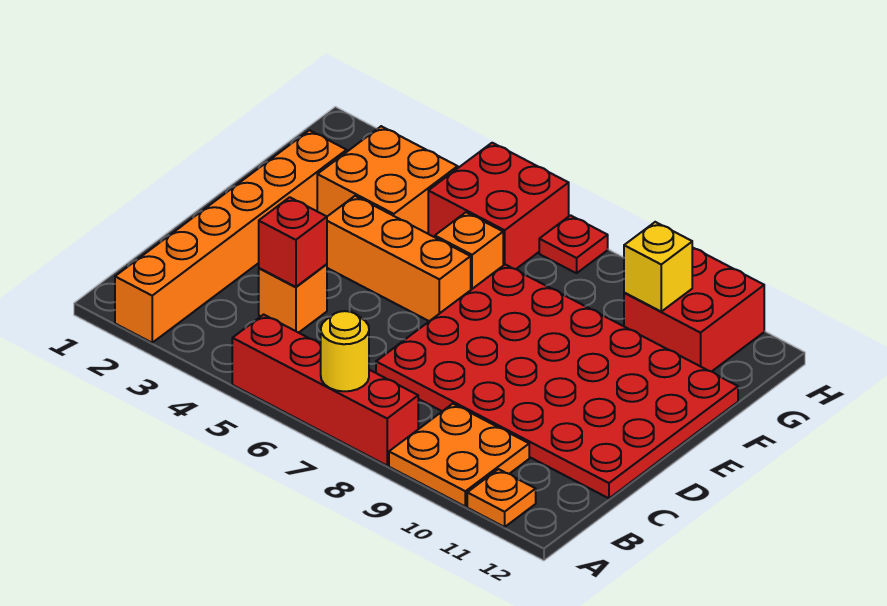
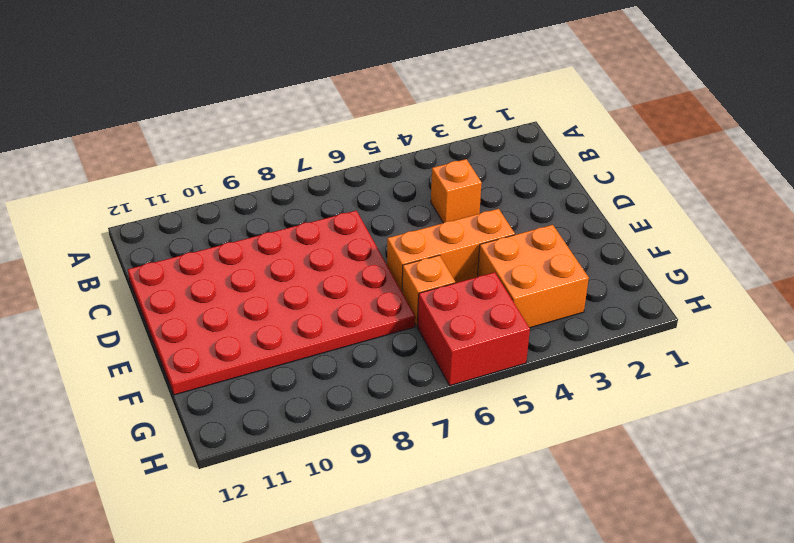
none -> orange 1x6 brick [115,130,347,343]
none -> red 1x4 brick [232,315,418,466]
none -> orange 2x2 plate [389,404,529,507]

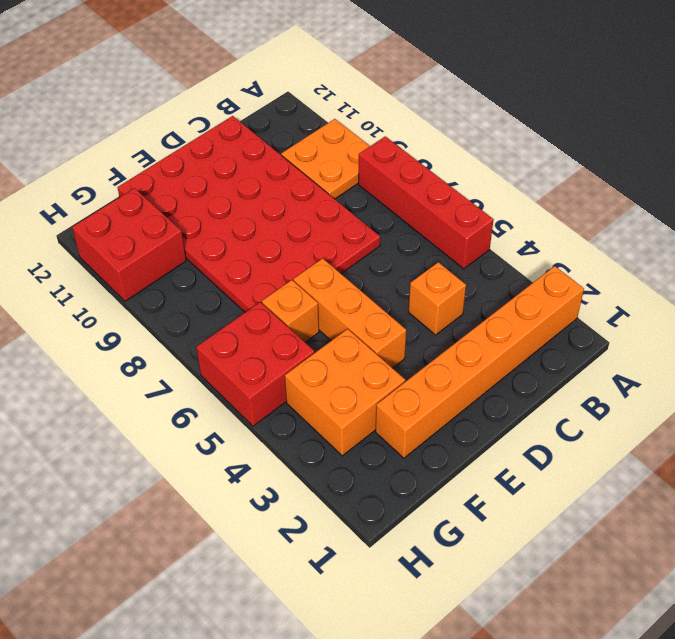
none -> orange 1x1 plate [467,469,536,527]
none -> red 1x1 plate [539,215,608,273]
none -> yellow 1x1 round brick [321,311,369,391]

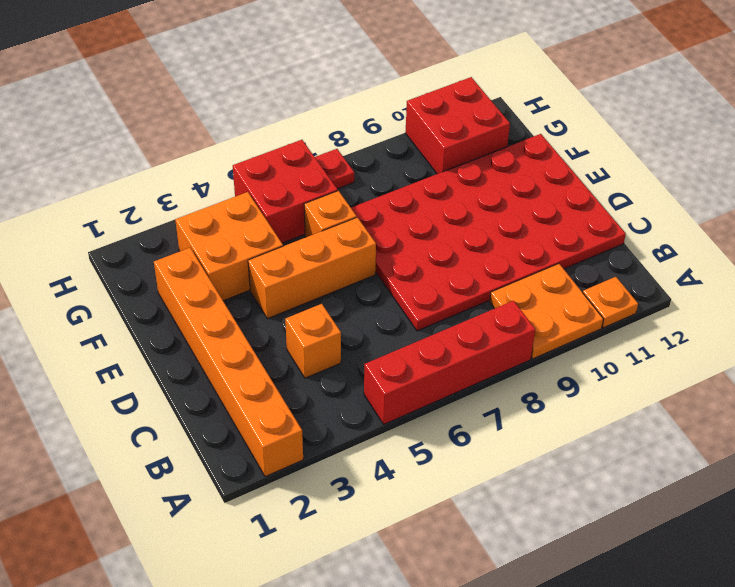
none -> yellow 1x1 round brick [321,311,369,391]
none -> red 1x1 brick [259,197,327,287]
none -> yellow 1x1 brick [624,222,692,312]

